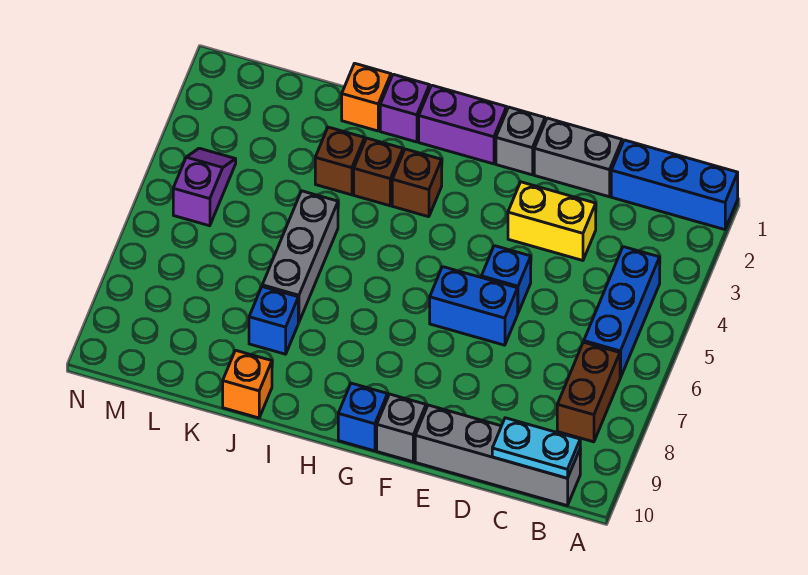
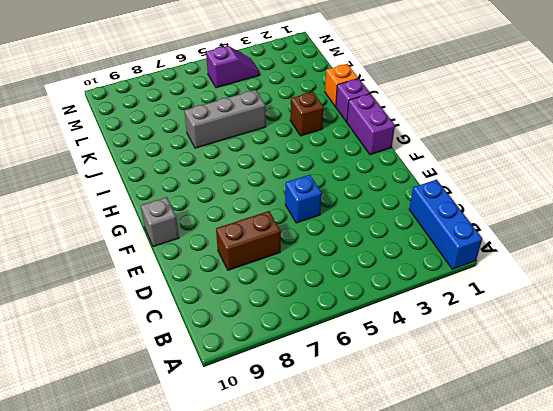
brown 1x2 brick [216,211,281,270] -> brown 1x2 brick moved to [557,342,620,442]
none -> blue 1x3 brick [584,247,660,378]
none -> grey 1x4 brick [415,405,580,505]
none -> grey 1x2 brick [534,118,622,197]

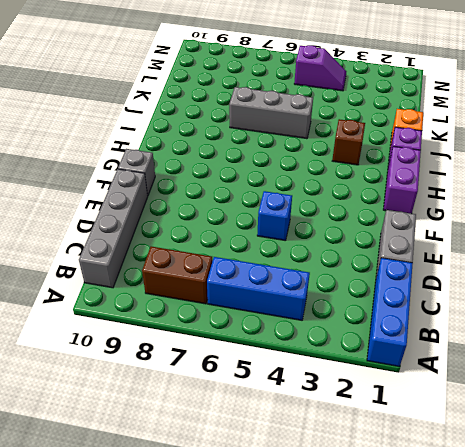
none -> yellow 1x2 brick [508,182,596,260]
none -> blue 1x2 brick [430,267,518,345]
none -> grey 1x1 brick [496,107,545,175]

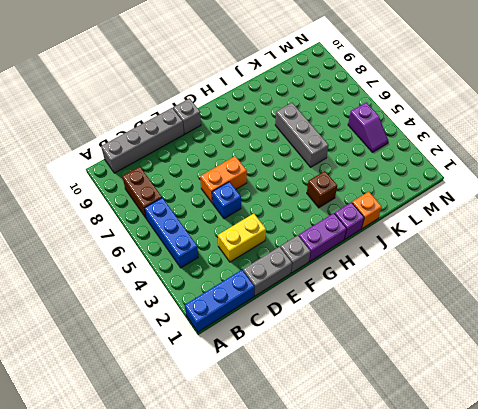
orange 1x2 brick [200,156,247,203] -> blue 1x2 brick [430,267,518,345]
none -> blue 1x1 brick [338,383,388,451]
none -> brown 1x1 brick [392,149,442,217]
none -> brown 1x1 brick [315,127,365,195]

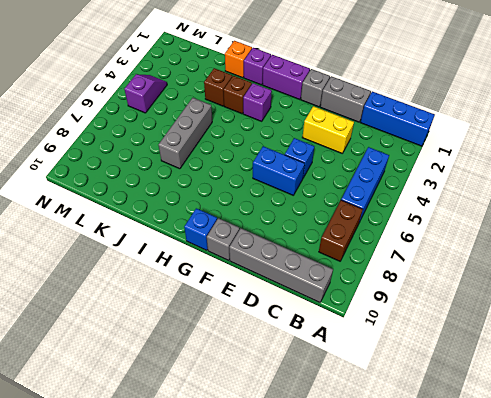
purple 1x1 brick [243,83,272,121] -> brown 1x1 brick [392,149,442,217]
none -> blue 1x1 brick [249,287,298,354]
none -> orange 1x1 brick [223,350,272,418]
none -> cyan 1x2 plate [492,418,580,478]

